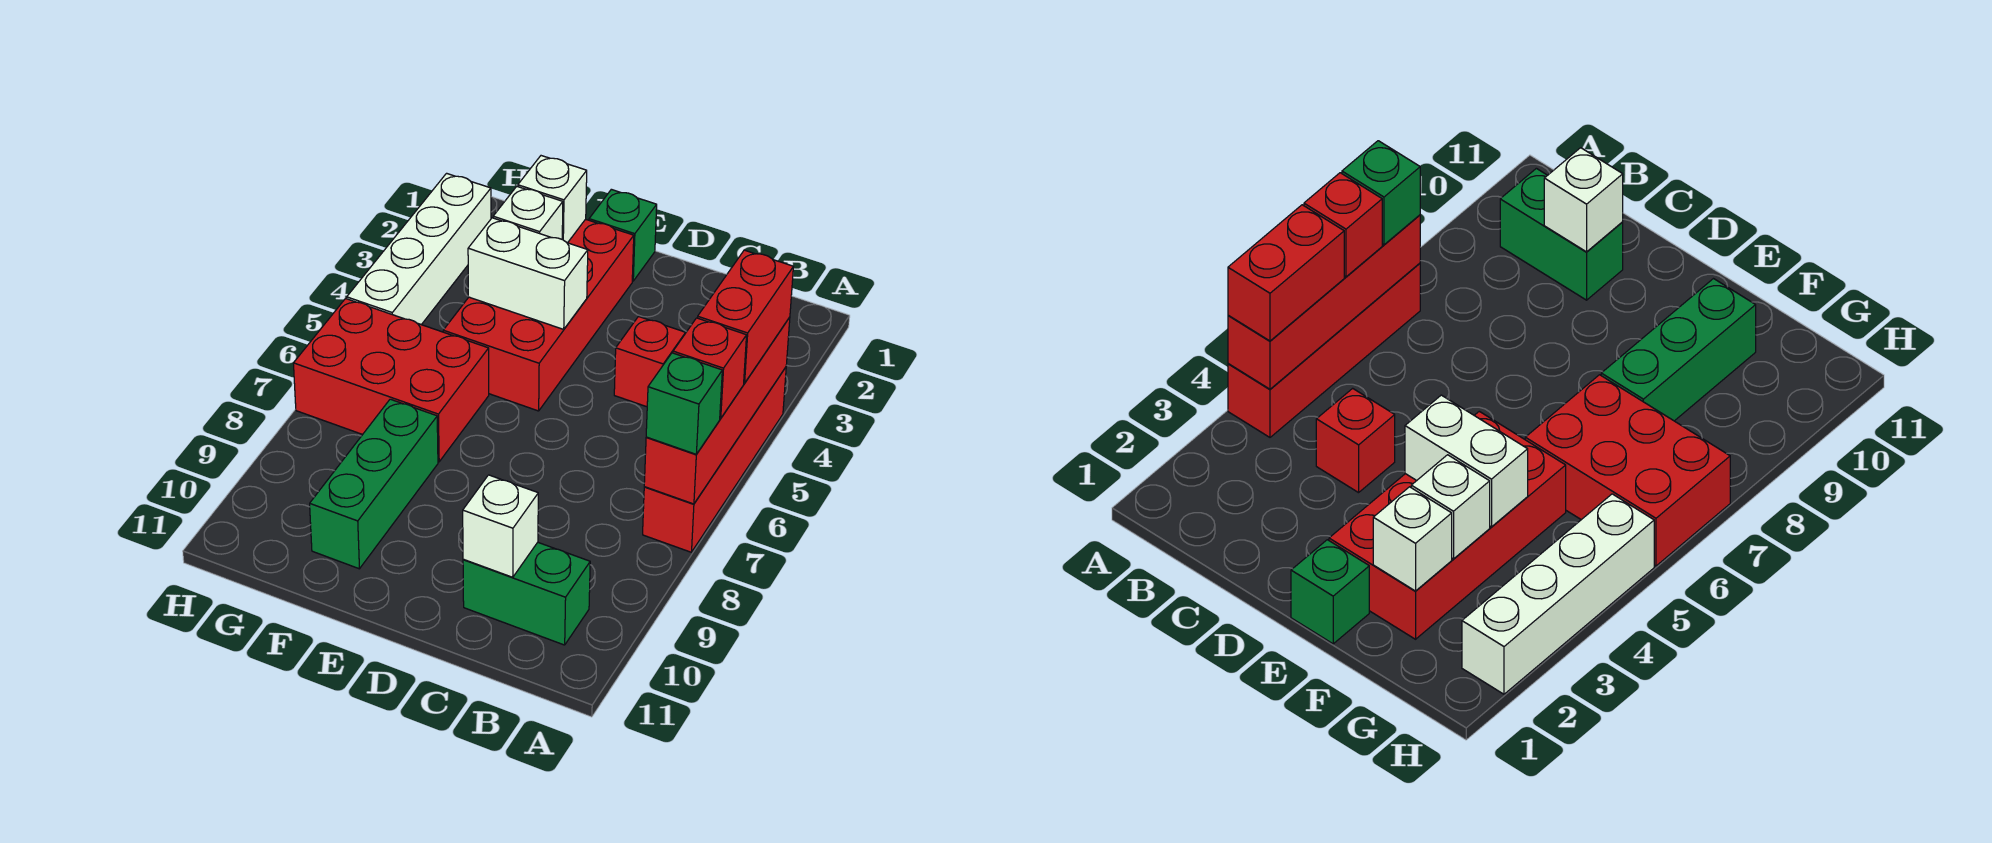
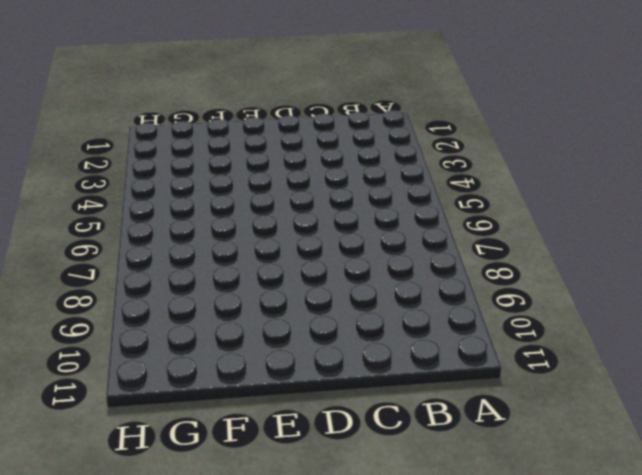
none -> red 1x4 brick [643,367,786,552]
none -> green 1x2 brick [463,542,590,645]
none -> red 1x1 brick [614,317,685,407]

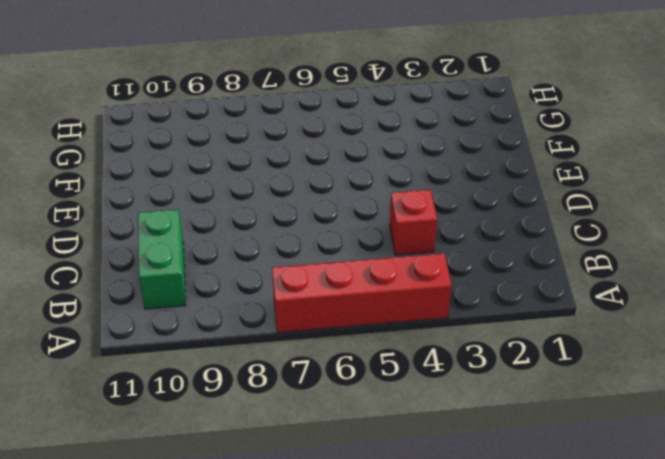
none -> green 1x1 brick [589,189,657,281]
none -> red 2x4 brick [443,219,634,411]
none -> red 2x3 brick [293,299,489,462]

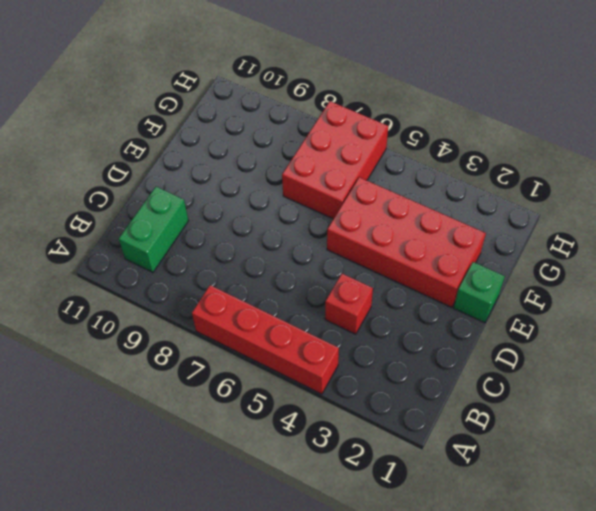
none -> green 1x3 brick [310,399,438,569]
none -> white 1x4 brick [347,173,491,325]
none -> red 1x4 brick [644,317,790,504]

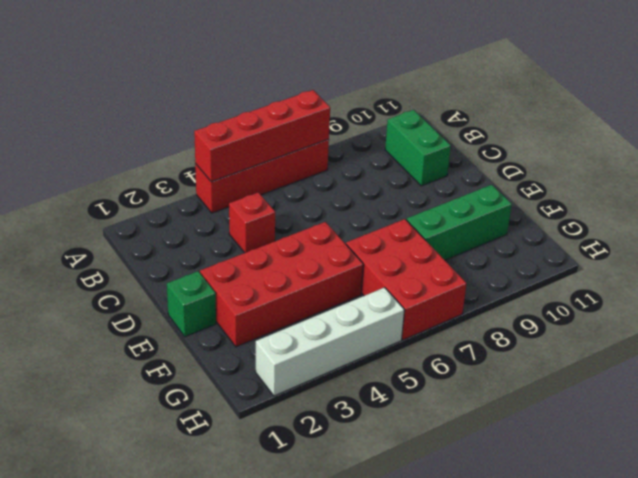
none -> white 1x1 brick [463,475,538,577]
none -> white 1x2 brick [468,218,588,329]
none -> white 1x1 brick [518,156,587,243]

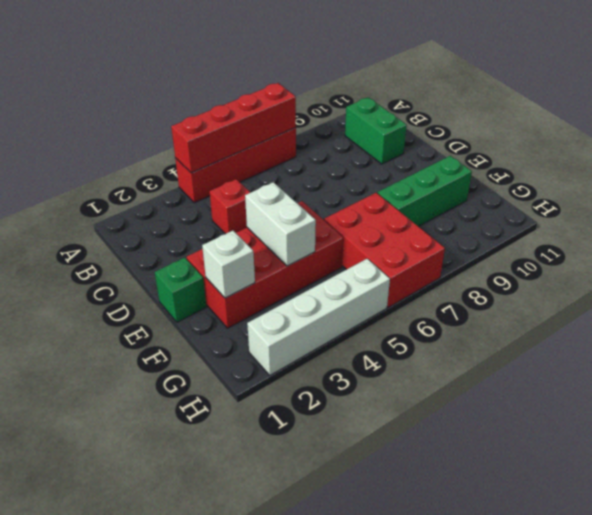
none -> white 1x1 brick [463,475,538,577]
none -> white 1x1 brick [493,186,563,239]
none -> red 1x2 brick [698,250,793,383]

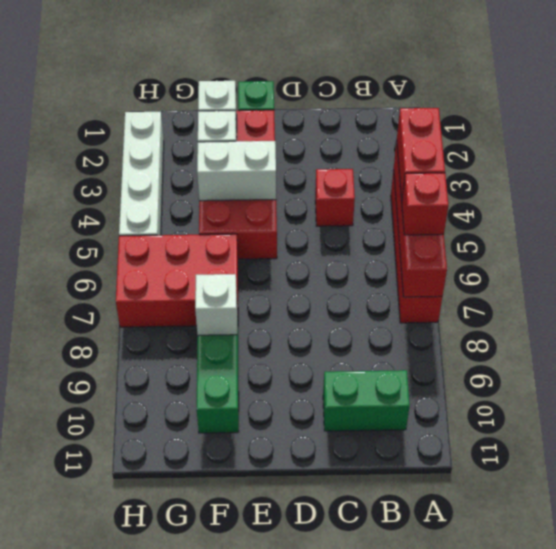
white 1x1 brick [195,274,237,335] -> white 1x1 brick moved to [463,475,538,577]
none -> green 1x1 brick [646,353,722,454]

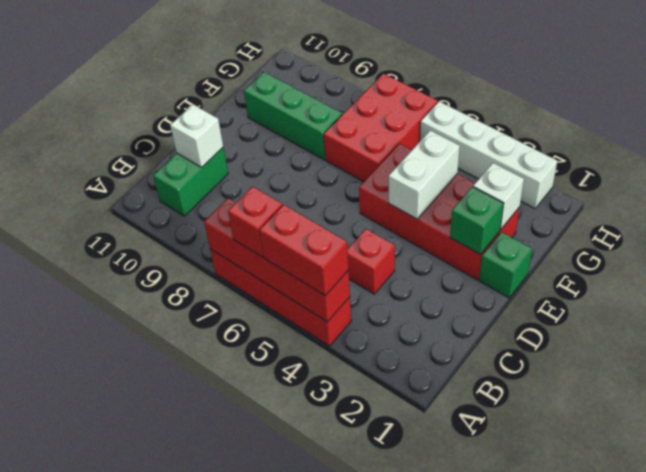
green 1x1 brick [450,187,504,254] -> green 1x1 brick moved to [646,353,722,454]
none -> white 1x1 brick [493,186,563,239]

